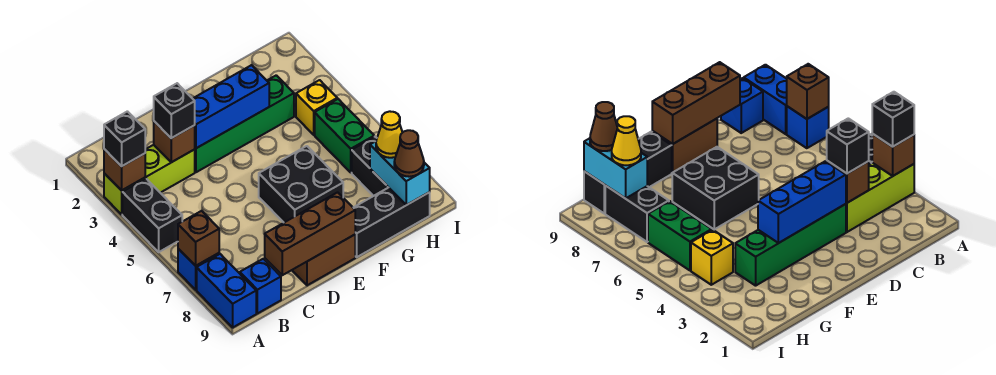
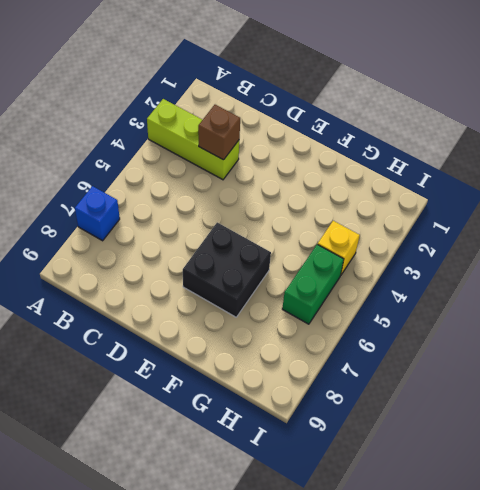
none -> black 1x2 brick [122,179,182,252]
none -> blue 1x2 brick [197,254,256,327]
none -> blue 1x1 brick [240,259,281,314]

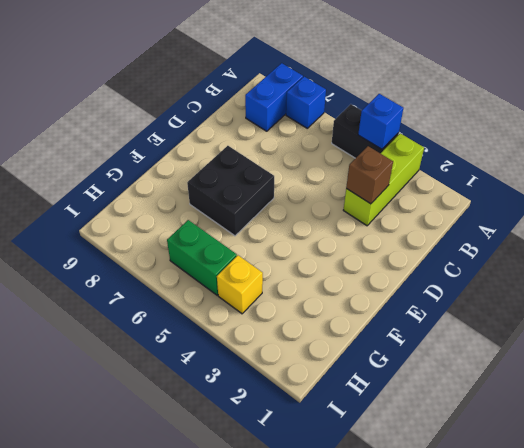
blue 1x1 brick [358,94,403,149] -> blue 1x1 brick moved to [240,259,281,314]
blue 1x2 brick [245,63,303,131] -> blue 1x2 brick turned to [197,254,256,327]
none -> green 1x4 brick [194,75,294,172]
none -> brown 1x2 brick [292,235,355,285]
none -> black 1x3 brick [353,188,430,257]

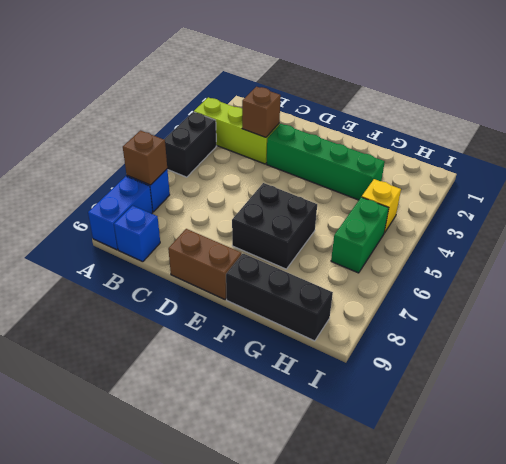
none -> black 1x2 brick [352,137,389,196]
none -> brown 1x1 brick [104,149,145,191]
none -> brown 1x3 brick [265,192,355,275]

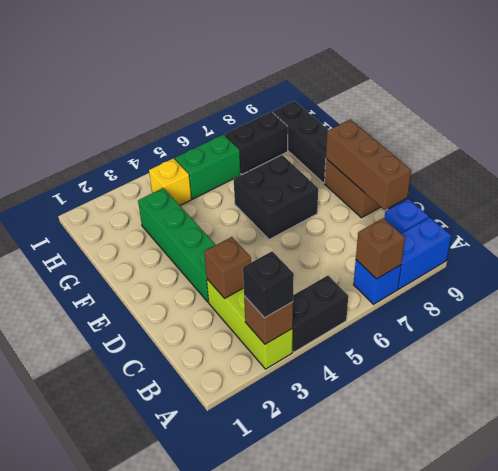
none -> blue 1x3 brick [193,65,269,148]
none -> cyan 1x2 brick [370,141,430,205]
none -> black 1x1 brick [154,83,195,138]

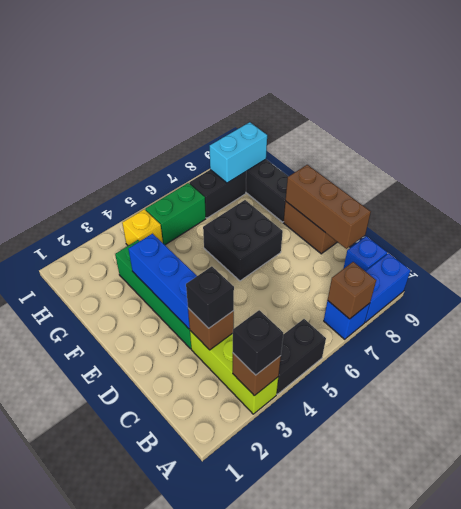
none -> yellow 1x1 cone [376,111,403,158]
none -> brown 1x1 cone [394,130,424,177]

